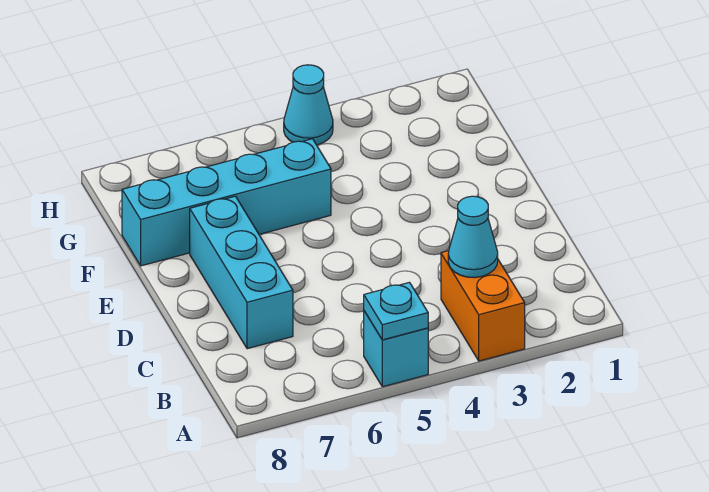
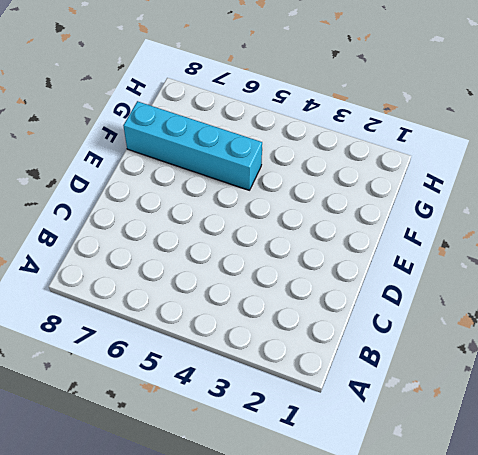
none -> orange 1x2 brick [441,251,525,361]
none -> cyan 1x1 brick [364,311,428,387]

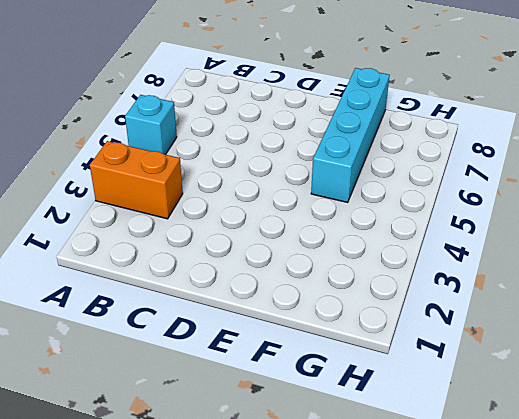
none -> cyan 1x3 brick [190,196,293,349]
none -> cyan 1x1 cone [284,65,333,145]

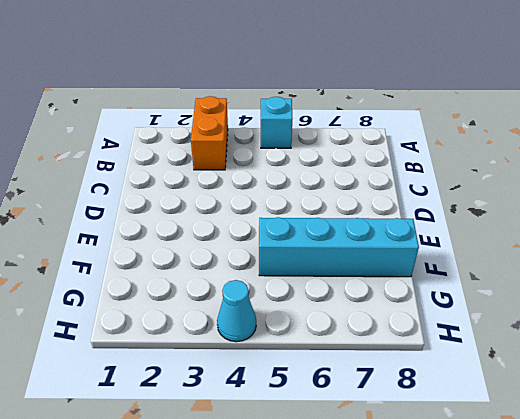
none -> cyan 1x3 brick [190,196,293,349]
none -> cyan 1x1 plate [364,282,428,340]

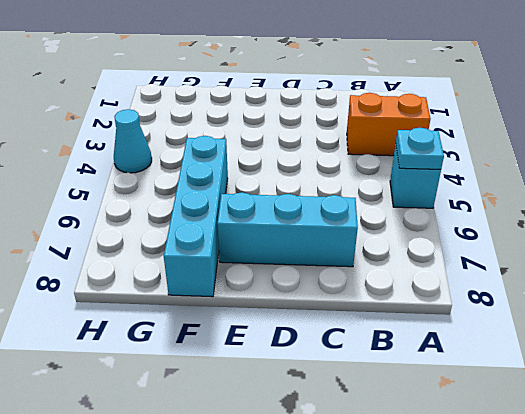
none -> cyan 1x1 cone [448,196,498,278]

